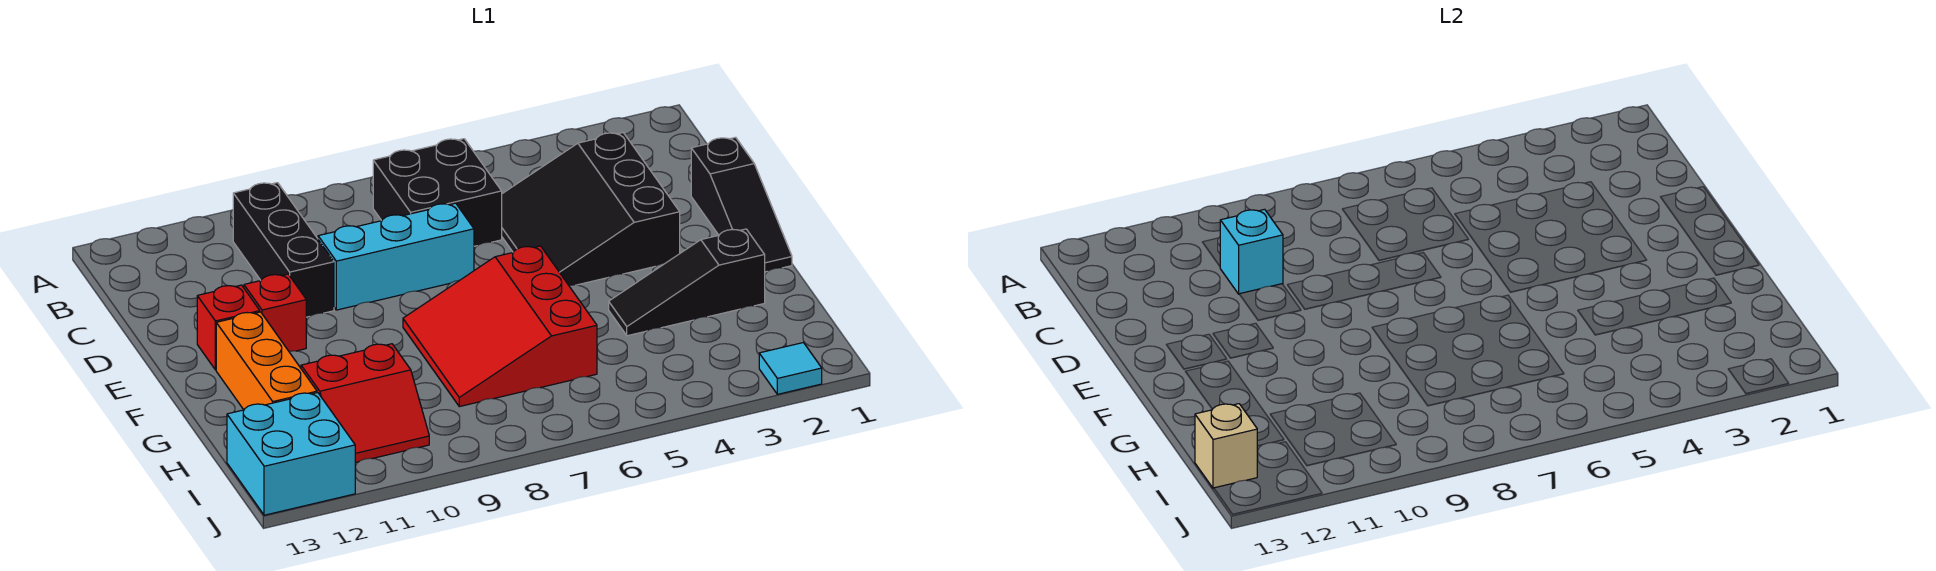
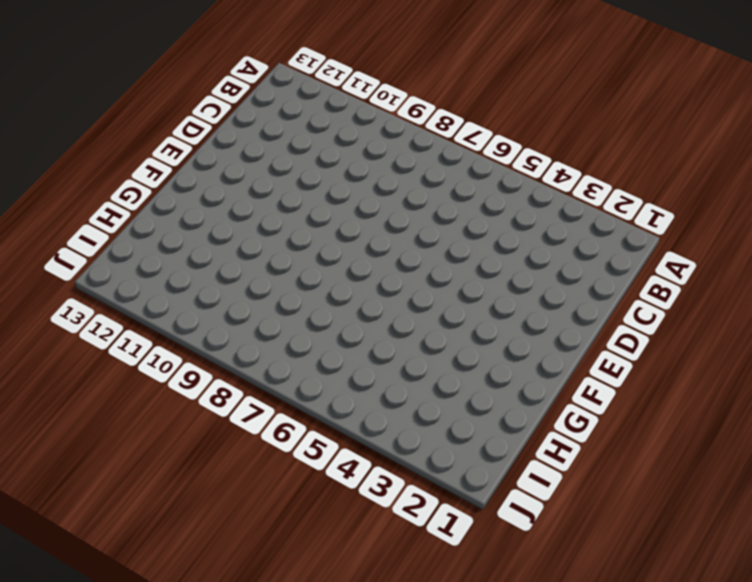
none -> black 2x2 brick [373,139,502,246]
none -> black 1x3 brick [233,183,334,317]
none -> black 3x3 slope [502,133,680,286]

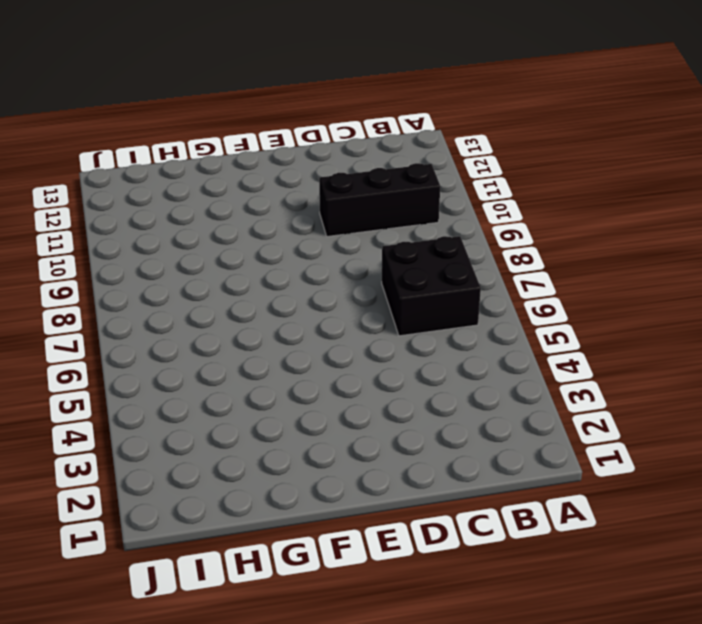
none -> black 3x3 slope [502,133,680,286]
none -> black 1x3 slope [691,137,792,272]
none -> cyan 1x3 brick [318,203,474,310]

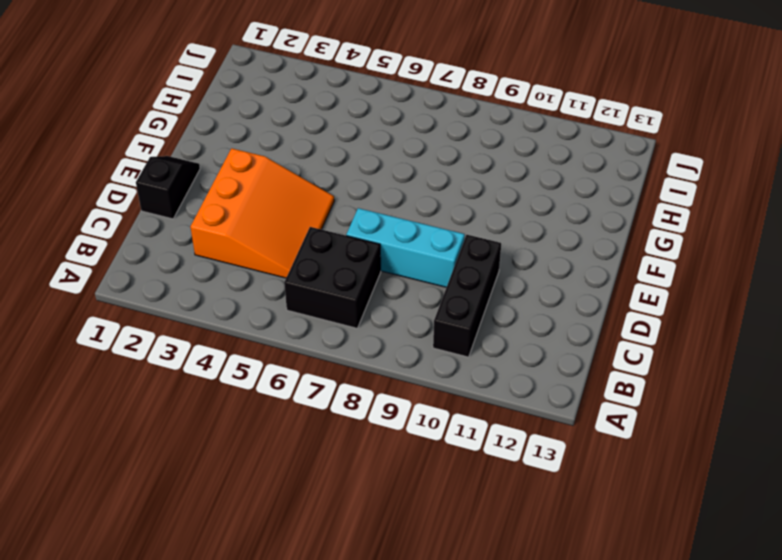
orange 3x3 slope [190,148,334,278] -> black 3x3 slope [502,133,680,286]
black 1x2 slope [136,156,200,219] -> black 1x3 slope [691,137,792,272]
none -> red 1x1 brick [244,274,306,351]
none -> red 1x1 brick [197,285,260,370]
none -> red 3x3 slope [403,246,597,407]

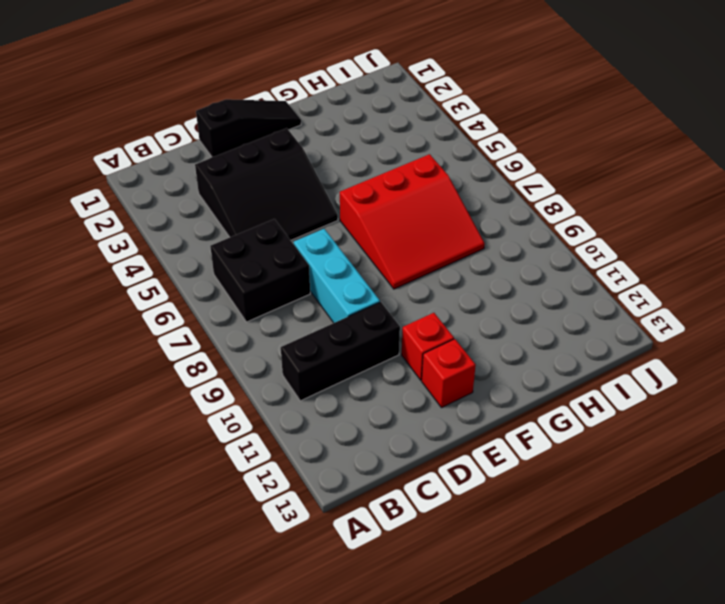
none -> orange 1x3 brick [216,312,317,410]
none -> black 1x3 slope [609,229,765,336]
none -> red 2x2 slope [301,344,429,462]

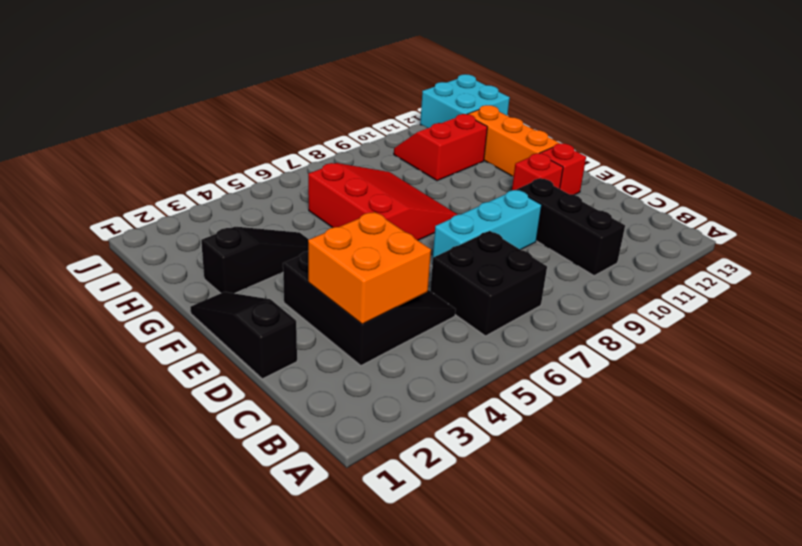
orange 2x2 brick [308,212,431,324] -> none
none -> cyan 1x1 tile [759,343,822,394]
none -> cyan 1x1 brick [1220,209,1283,294]
none -> tan 1x1 brick [1195,404,1257,488]

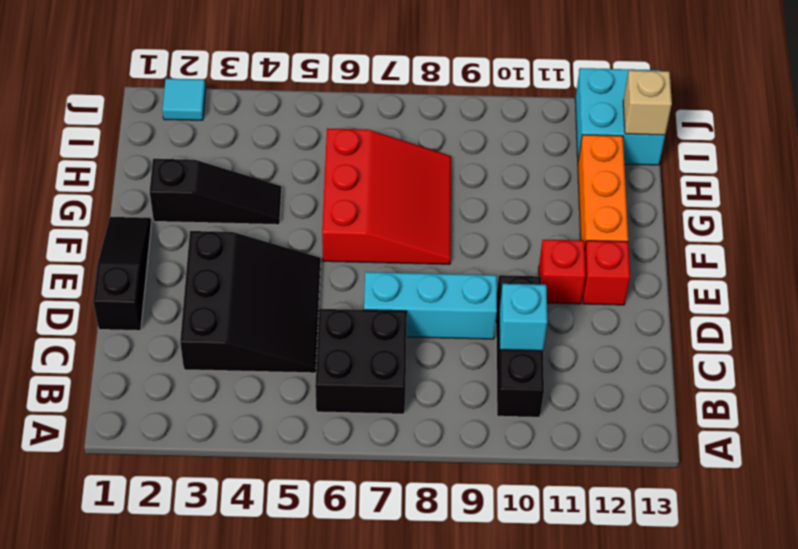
none -> red 2x2 slope [301,344,429,462]

